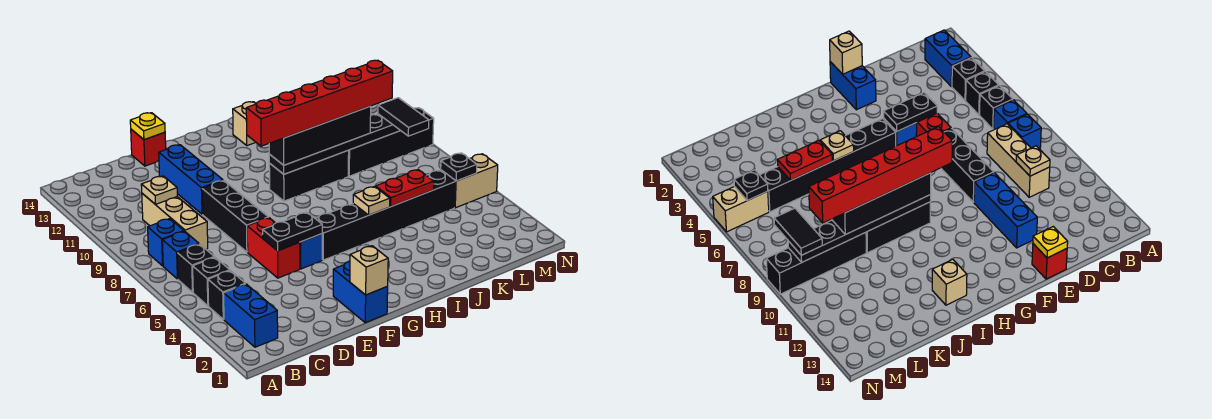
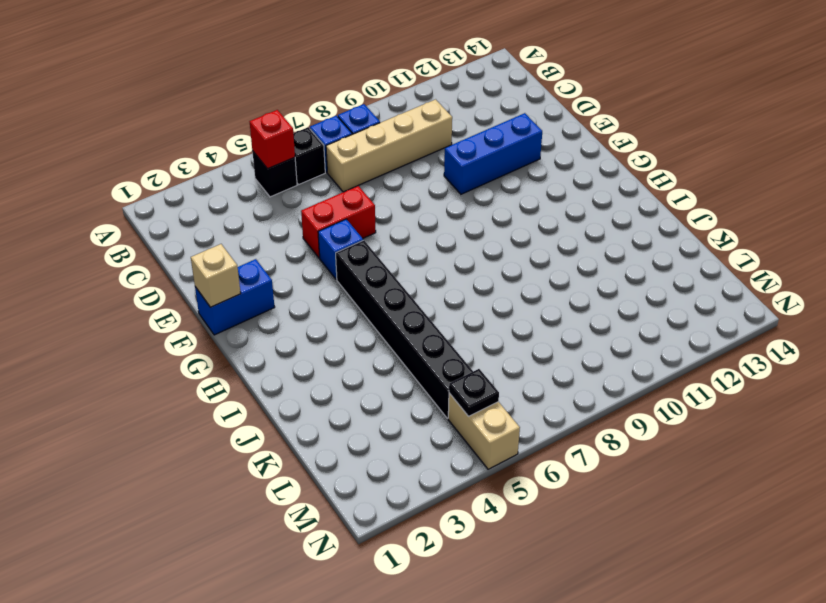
red 1x1 brick [250,110,295,169] -> red 1x1 brick moved to [131,129,166,166]
tan 1x4 brick [326,99,452,192] -> tan 1x3 brick [142,193,208,249]
none -> blue 1x2 brick [224,284,278,347]
none -> black 1x1 brick [208,271,245,319]
none -> black 1x3 brick [202,180,268,252]

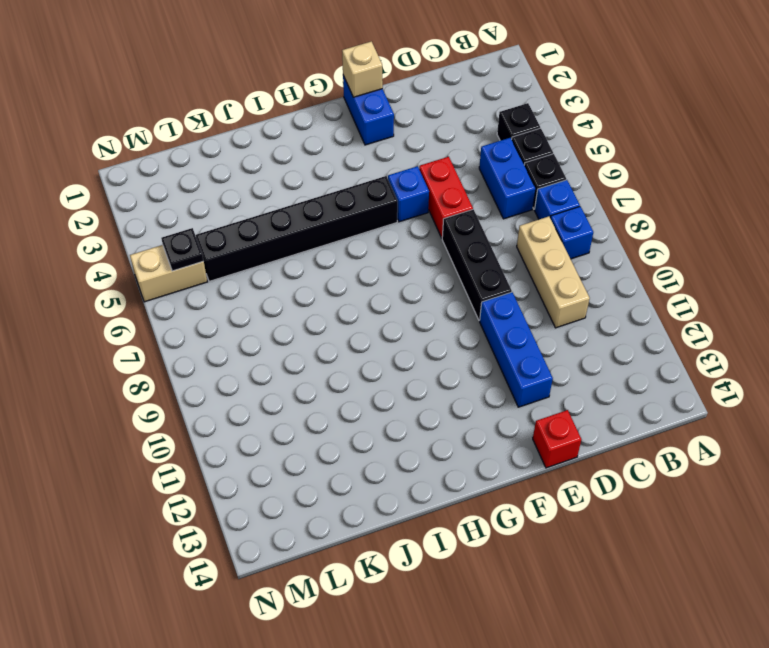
blue 1x2 brick [479,138,535,219] -> blue 1x2 brick moved to [224,284,278,347]
none -> black 1x3 brick [269,150,349,201]
none -> tan 1x1 brick [233,102,256,146]
none -> black 1x4 brick [348,108,434,176]

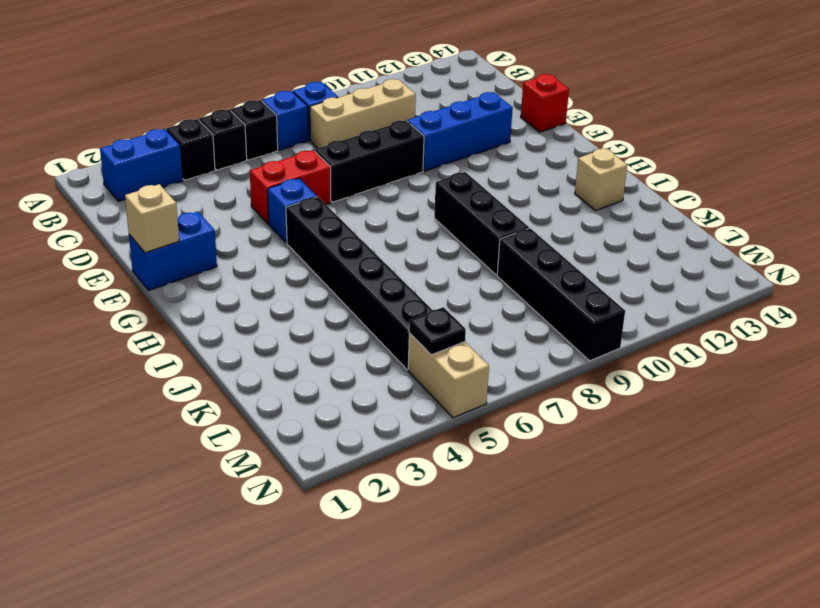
none -> tan 1x1 plate [141,176,177,205]
none -> black 1x2 plate [263,212,322,251]
none -> yellow 1x1 plate [130,113,165,140]

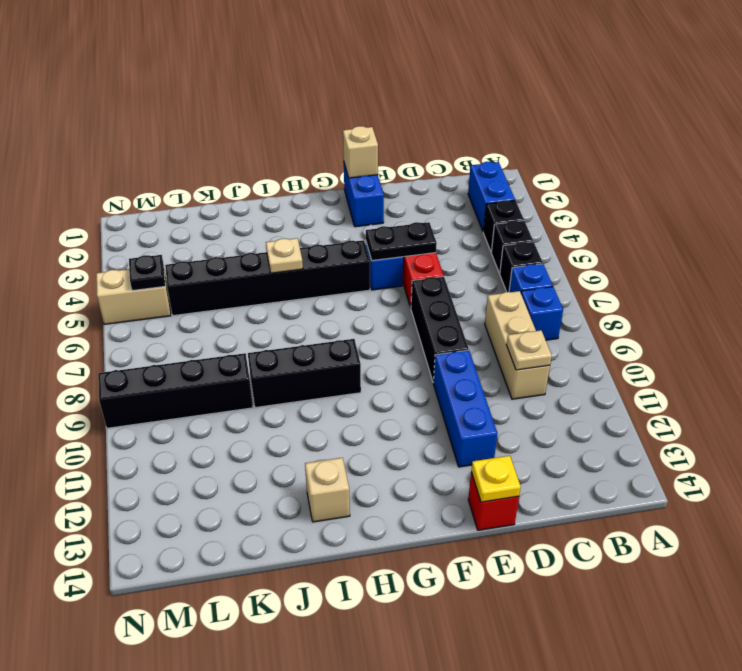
none -> black 1x6 plate [269,114,400,174]
none -> red 1x2 plate [376,170,434,206]
none -> black 1x4 brick [269,106,371,165]

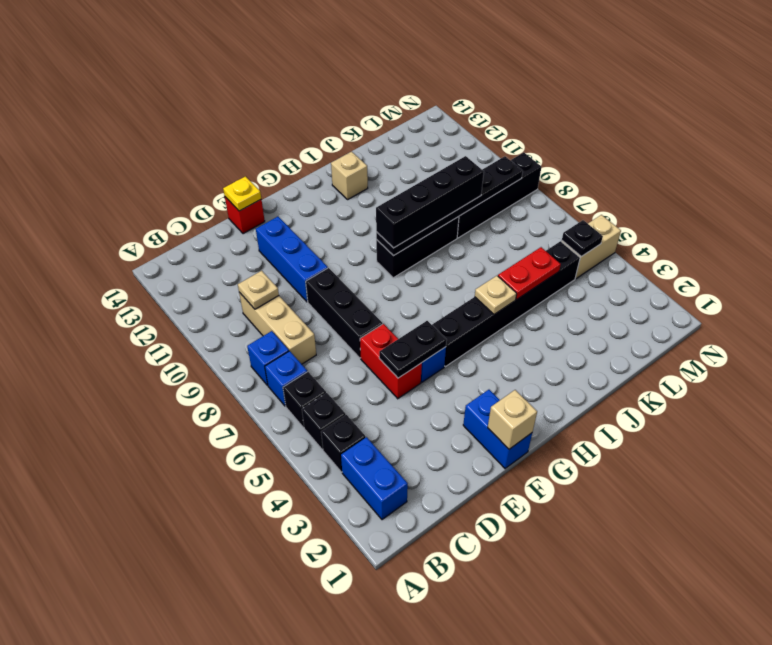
none -> black 1x2 tile [378,98,429,136]
none -> red 1x6 brick [246,60,393,146]

